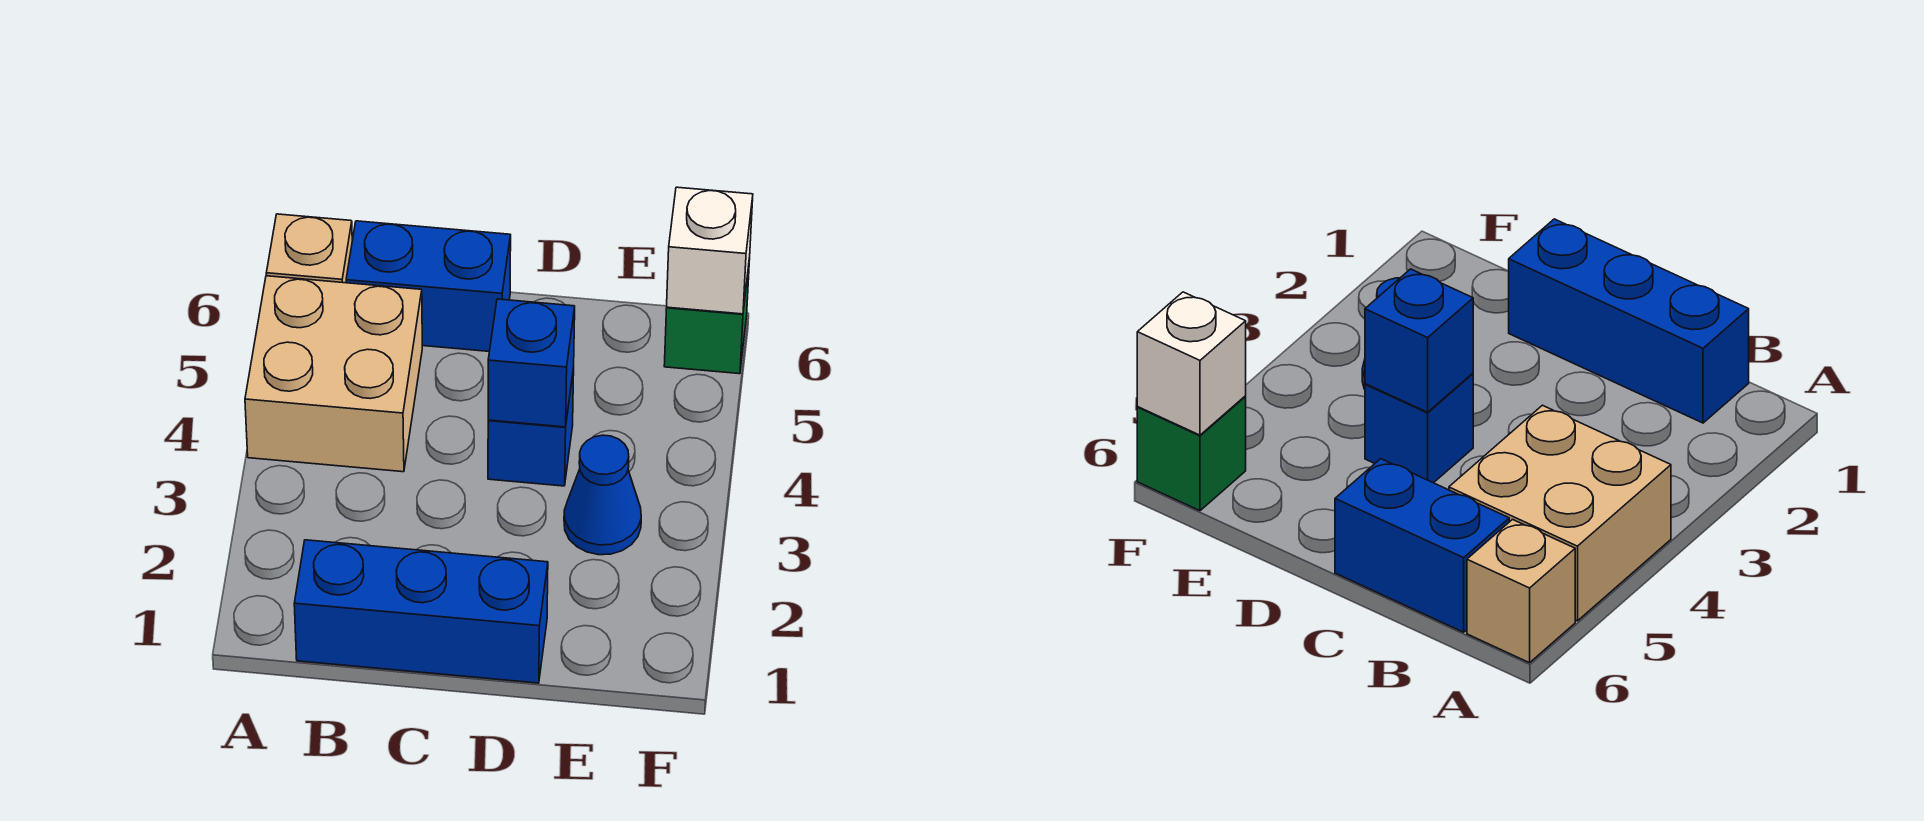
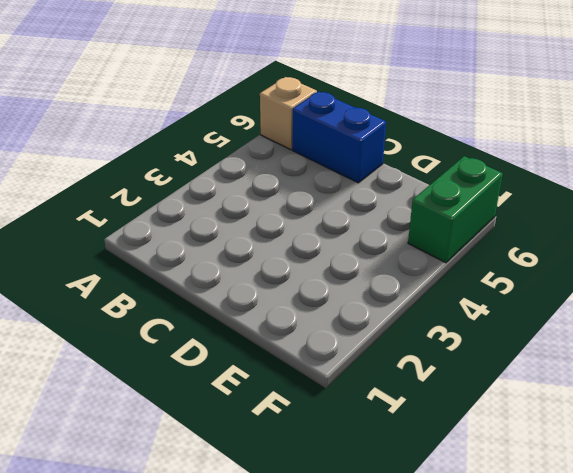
green 1x2 brick [408,156,503,263] -> green 1x1 brick [664,258,750,374]
none -> tan 2x2 brick [245,276,422,472]
none -> blue 1x3 brick [294,540,548,683]

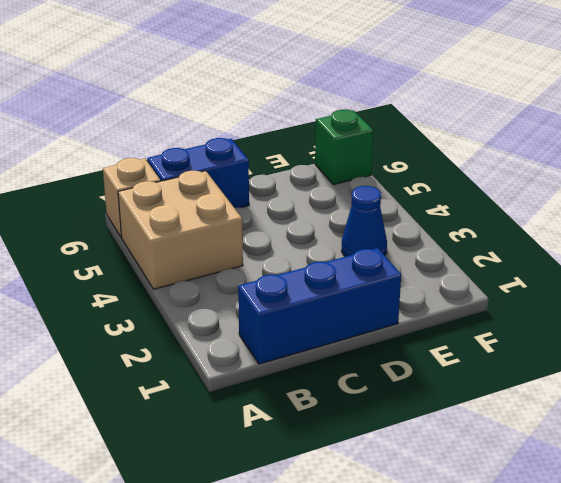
none -> blue 1x1 brick [488,368,574,486]
none -> blue 1x1 brick [488,299,575,427]

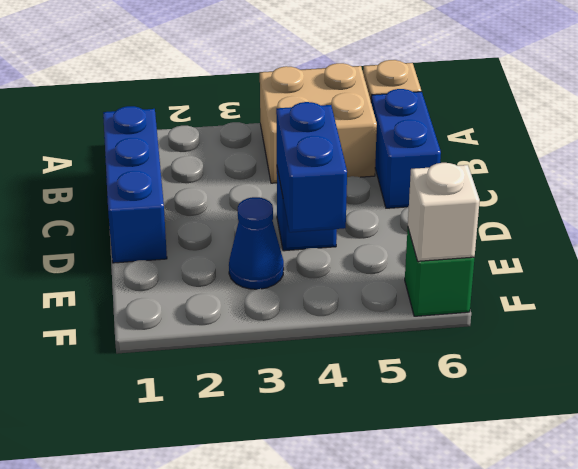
blue 1x2 brick [276,102,347,232] -> blue 1x1 brick [488,299,575,427]

